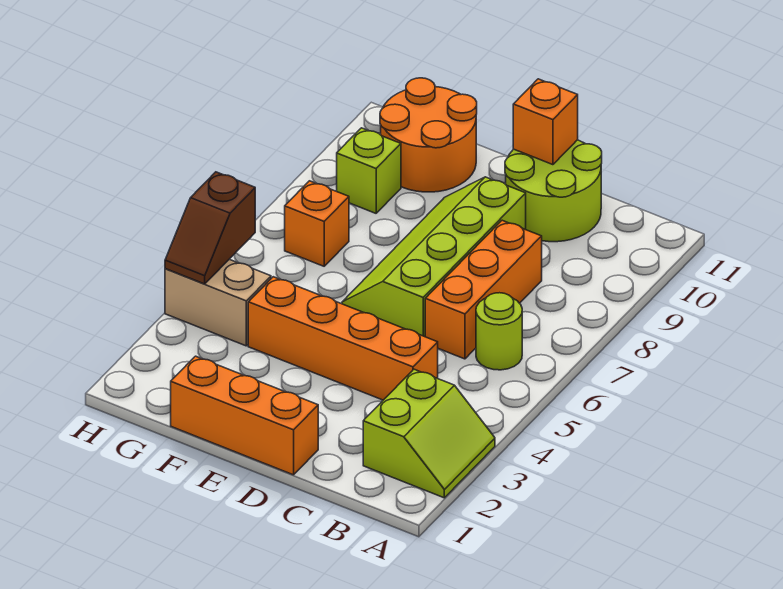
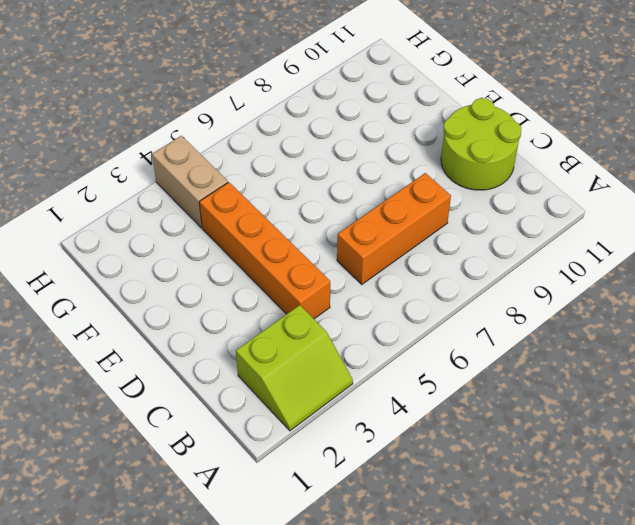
none -> lime 1x1 round brick [476,293,522,370]
none -> orange 1x3 brick [171,356,318,475]
none -> lime 2x4 slope [342,177,526,337]

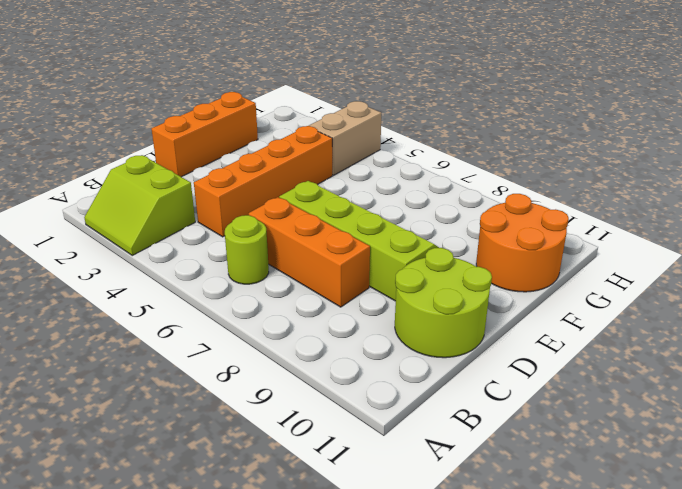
none -> orange 1x1 brick [285,181,349,266]
none -> lime 1x1 brick [337,128,401,213]
none -> orange 1x1 brick [513,79,578,165]

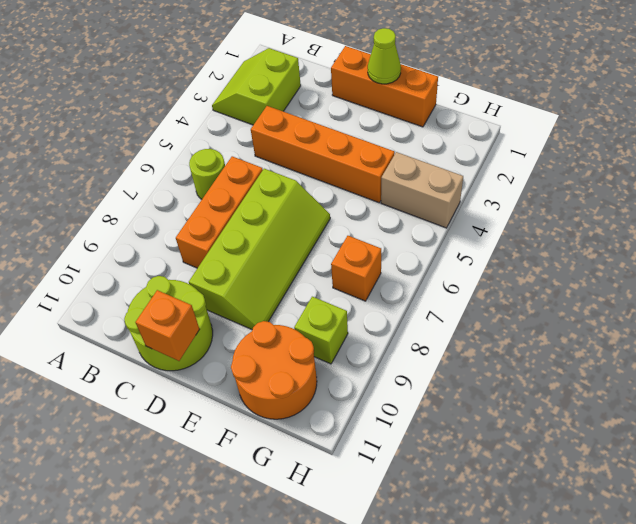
lime 1x1 cone [368,28,401,84] -> none
none -> brown 1x2 slope [165,172,255,284]

